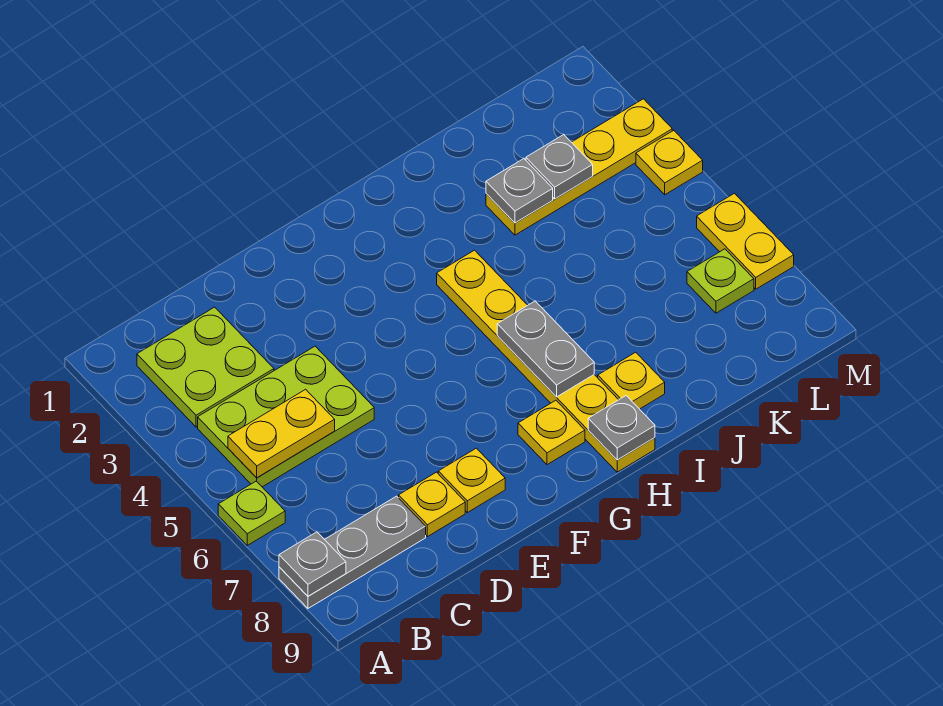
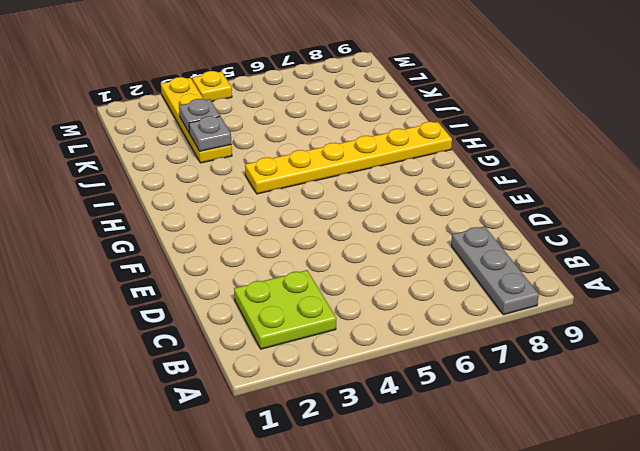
none -> lime 1x1 plate [218,481,285,545]
none -> lime 2x3 plate [198,346,374,487]
none -> yellow 1x1 plate [399,472,465,537]

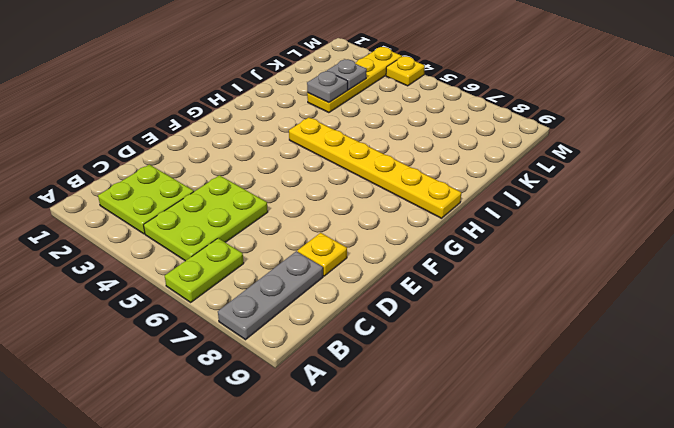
lime 1x2 plate [165,238,244,302] -> lime 1x1 plate [218,481,285,545]
none -> yellow 1x1 plate [438,448,505,513]
none -> yellow 1x1 plate [518,400,585,465]
none -> yellow 1x1 plate [598,352,665,409]

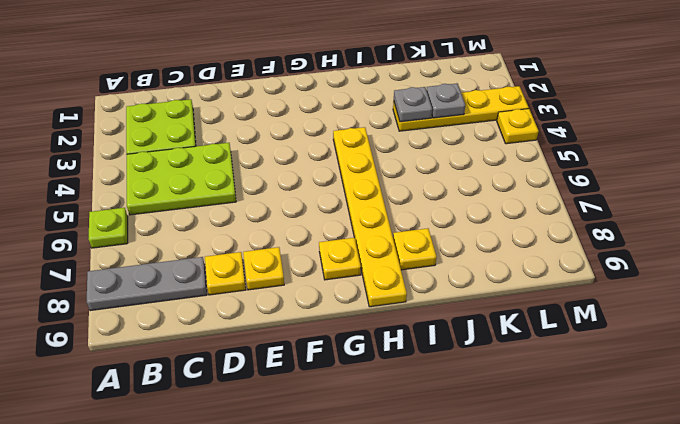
none -> lime 1x1 plate [687,249,754,313]
none -> yellow 1x2 plate [697,193,794,289]
none -> grey 1x1 plate [279,532,346,596]

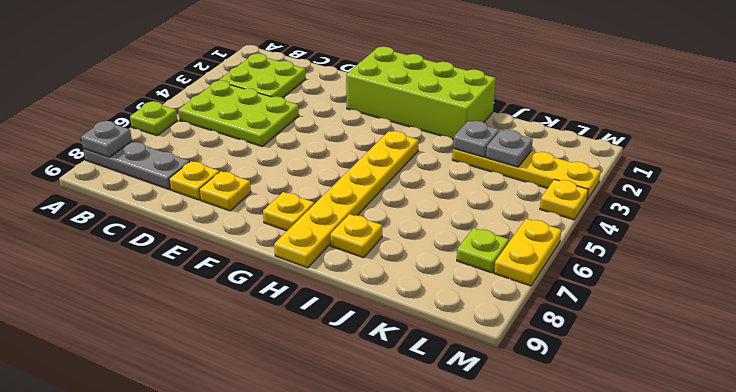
lime 2x4 brick [346,47,496,139] -> none
none -> yellow 1x2 plate [228,389,335,478]
none -> grey 1x2 plate [497,301,594,397]
none -> grey 1x1 plate [588,396,655,460]

